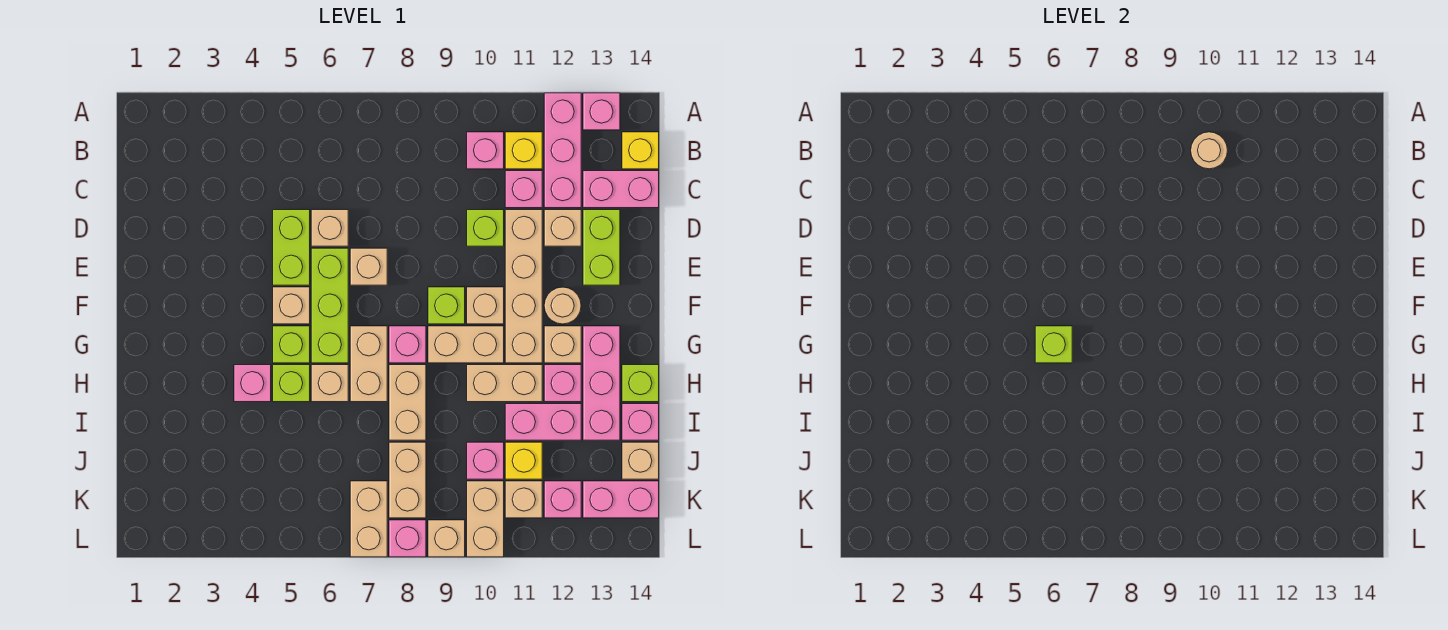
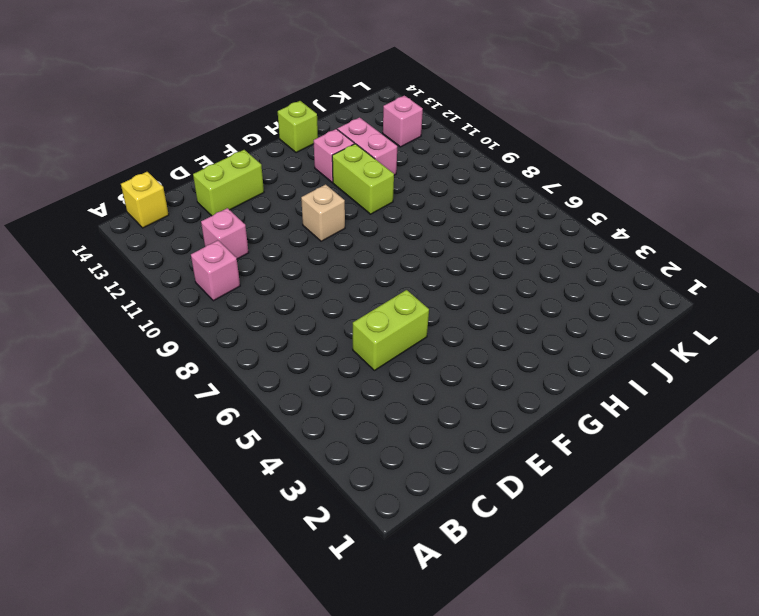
lime 1x2 brick [332,144,394,214] -> tan 1x2 brick [467,365,542,402]
none -> pink 1x3 brick [544,93,581,208]
none -> pink 1x1 brick [583,93,620,130]
none -> yellow 1x1 brick [505,132,542,169]
none -> pink 1x2 brick [583,171,659,208]

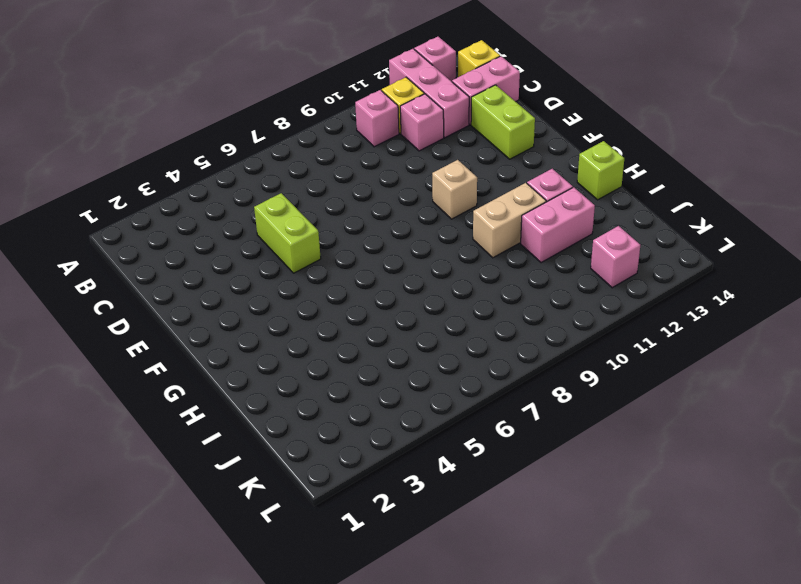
none -> tan 1x1 brick [311,210,348,246]
none -> lime 1x1 brick [467,210,504,246]
none -> tan 1x4 brick [505,210,542,363]
none -> tan 1x1 brick [544,210,581,246]

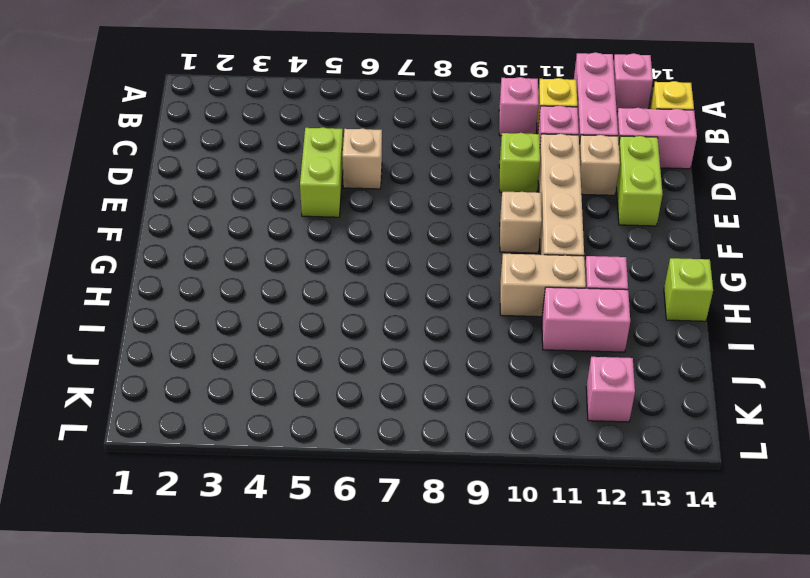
none -> lime 1x3 brick [311,248,348,363]
none -> tan 1x1 brick [350,248,387,285]
none -> tan 1x1 brick [273,287,310,324]
none -> lime 1x1 brick [428,287,465,324]

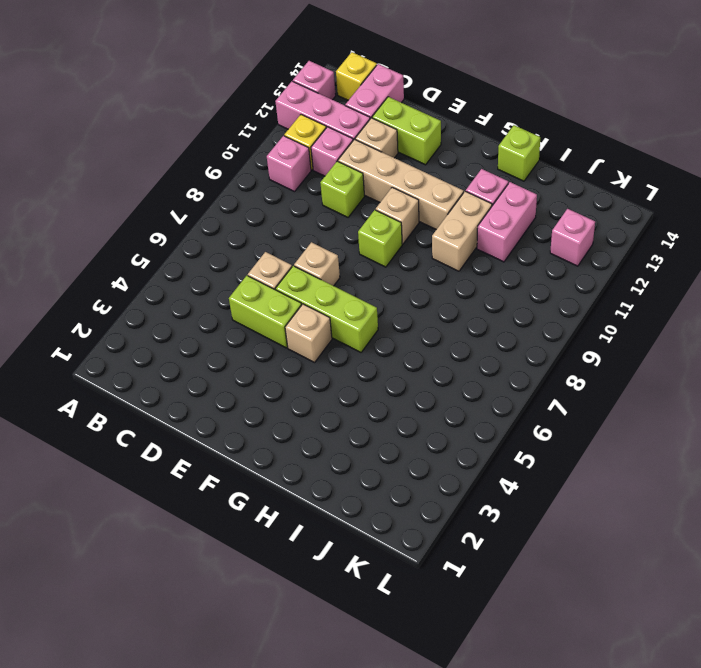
none -> tan 1x1 round brick [544,287,581,324]
none -> lime 1x1 brick [273,326,310,363]
none -> tan 1x2 brick [350,326,387,402]
none -> pink 1x1 brick [389,326,426,363]

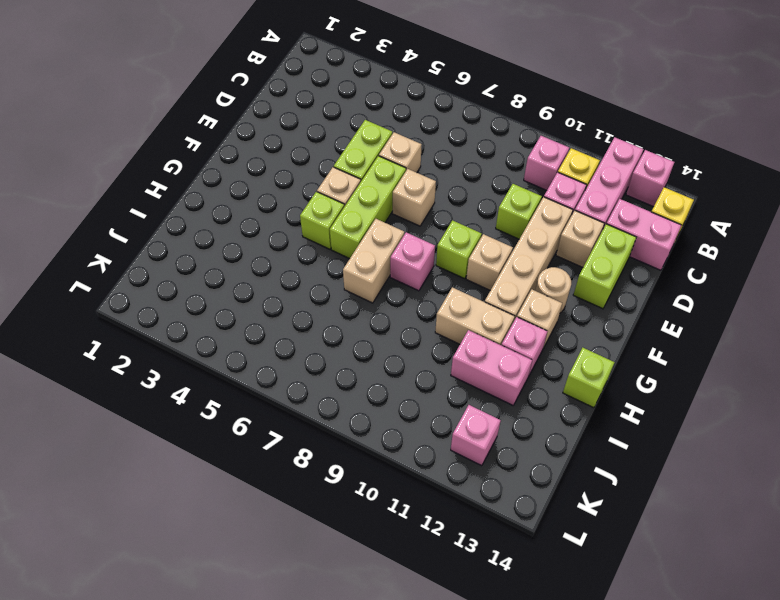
none -> tan 1x2 brick [428,326,504,363]
none -> pink 1x3 brick [583,326,620,440]
none -> pink 1x1 brick [234,365,271,402]
none -> lime 1x1 brick [273,365,310,402]

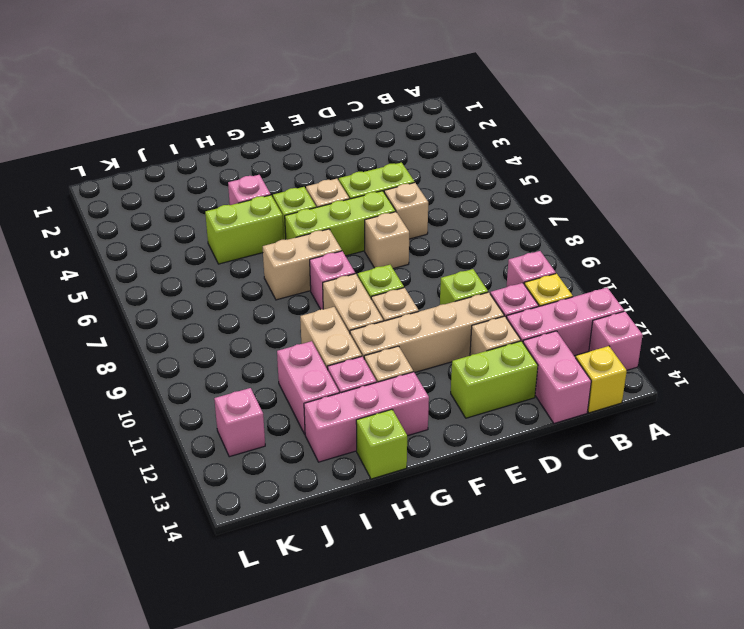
lime 1x2 brick [205,195,284,264] -> lime 1x1 brick [273,365,310,402]
none -> tan 1x1 round brick [544,287,581,324]
none -> tan 1x1 brick [311,365,348,402]
none -> tan 1x2 brick [389,365,426,440]
none -> pink 1x1 brick [622,404,659,440]

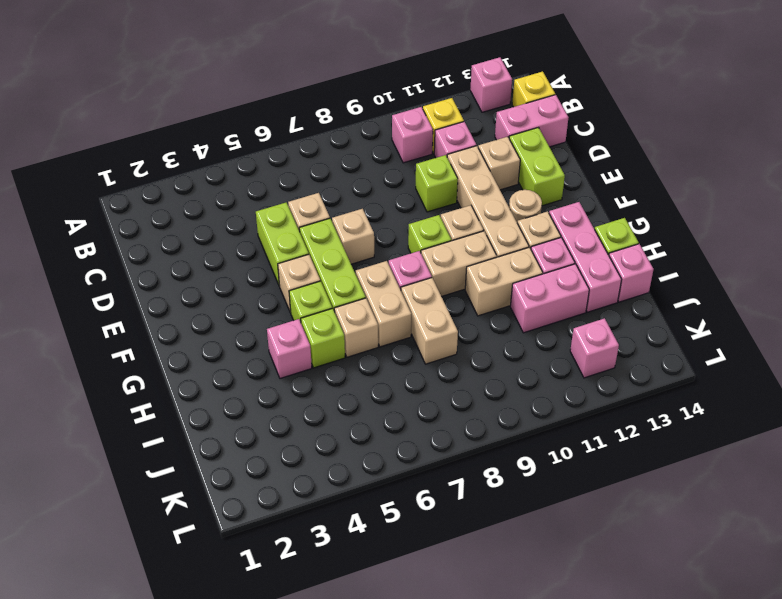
none -> pink 1x3 brick [544,93,581,208]
none -> tan 1x2 brick [389,442,426,518]
none -> pink 1x1 brick [467,442,504,479]
none -> yellow 1x1 brick [505,442,542,479]

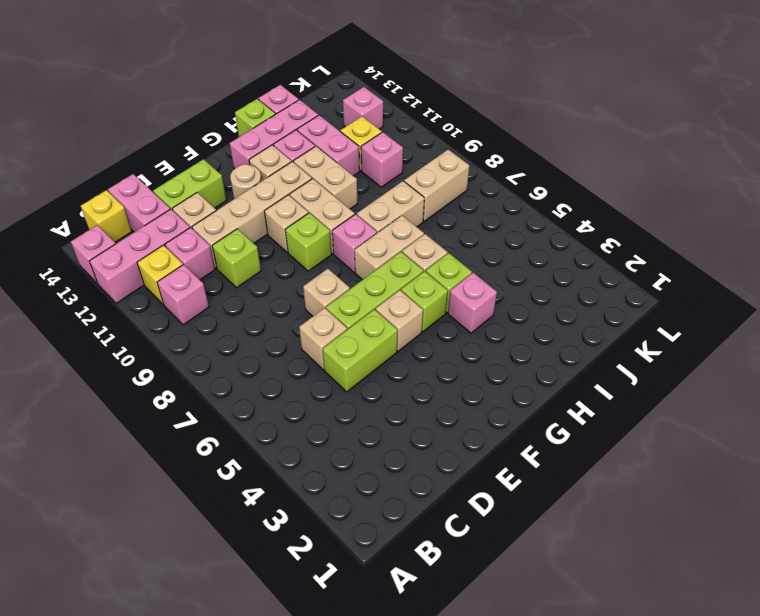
none -> tan 1x1 brick [622,442,659,479]
none -> tan 1x2 brick [350,481,387,557]
none -> tan 1x2 brick [467,481,504,557]
none -> tan 1x1 brick [505,481,542,518]

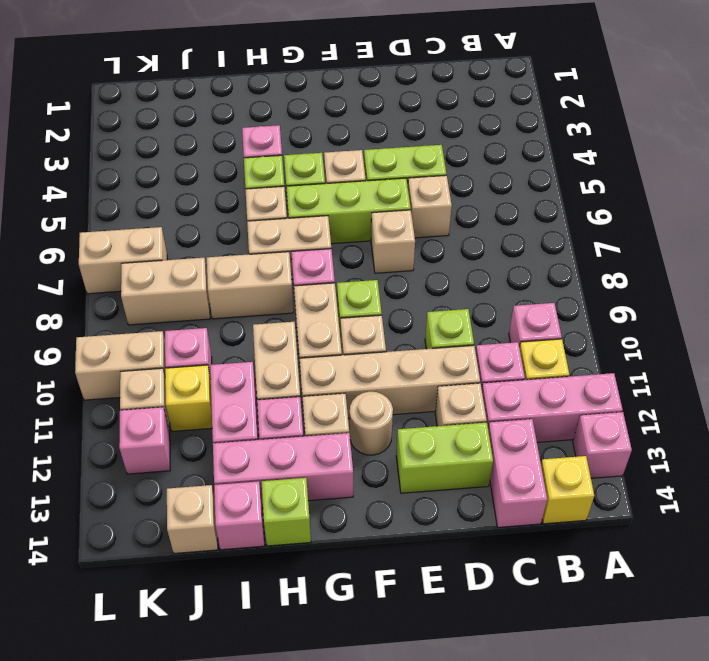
none -> pink 1x2 brick [583,481,659,518]
none -> pink 1x1 brick [389,520,426,557]
none -> tan 1x1 brick [428,520,465,557]
none -> tan 1x1 round brick [1191,132,1228,169]

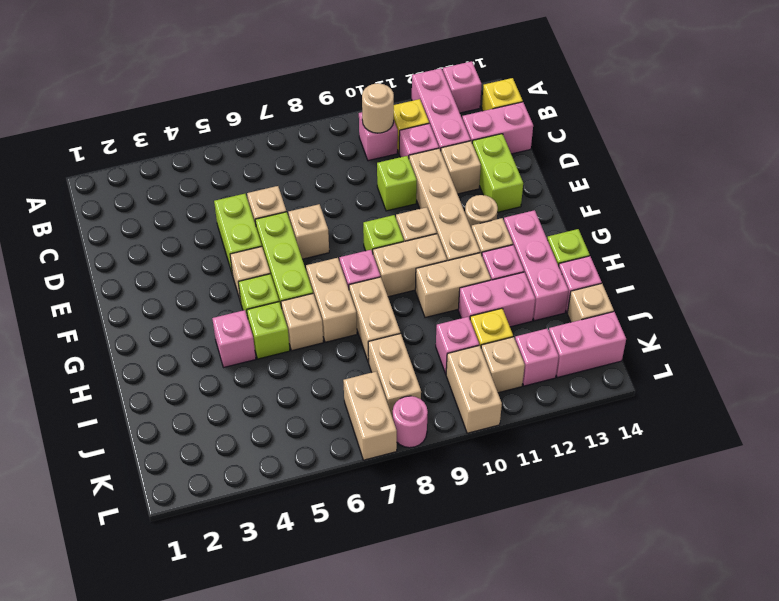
pink 1x1 round brick [393,396,428,448] -> pink 1x1 brick [389,520,426,557]
none -> tan 1x1 brick [428,520,465,557]
none -> lime 1x1 brick [1035,326,1072,363]

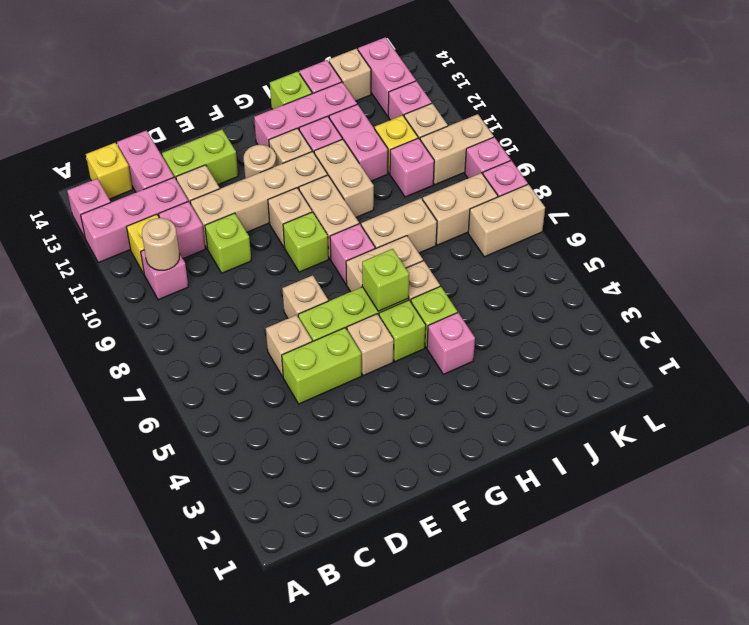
pink 1x1 brick [465,137,511,178] -> tan 1x1 brick [428,520,465,557]

